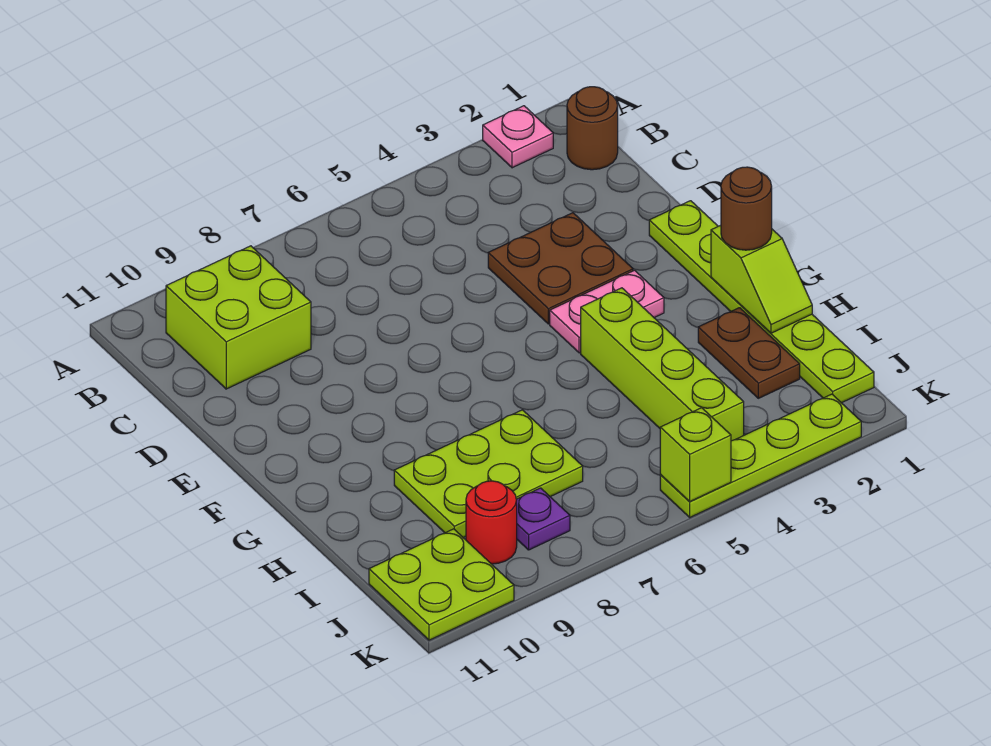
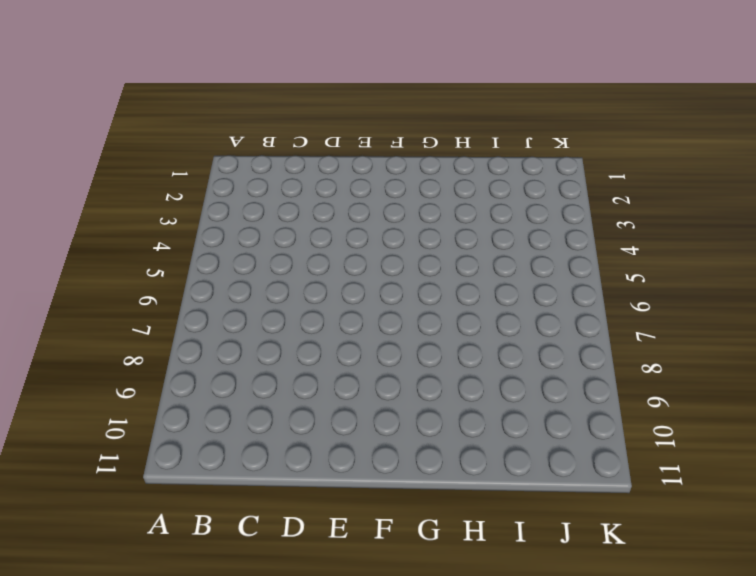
none -> pink 1x1 plate [483,106,553,168]
none -> brown 1x1 round brick [567,87,618,170]
none -> lime 2x2 brick [166,246,311,389]

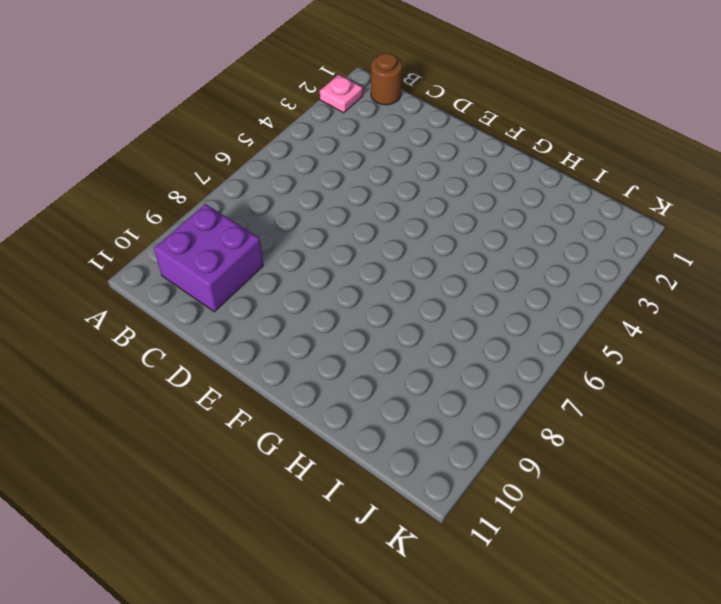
purple 2x2 brick [154,204,263,312] -> lime 2x2 brick [166,246,311,389]
none -> brown 2x2 plate [488,213,633,324]
none -> lime 1x6 plate [649,201,874,403]
none -> pink 1x2 plate [550,270,664,353]

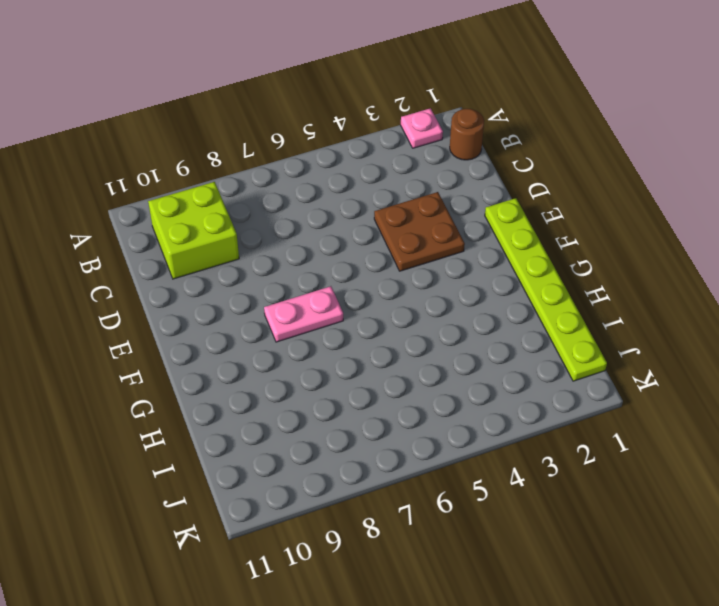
pink 1x2 plate [264,286,343,342] -> pink 1x2 plate moved to [550,270,664,353]
none -> lime 1x4 brick [581,288,744,441]
none -> brown 1x2 plate [698,308,800,398]
none -> lime 2x3 plate [394,410,583,538]

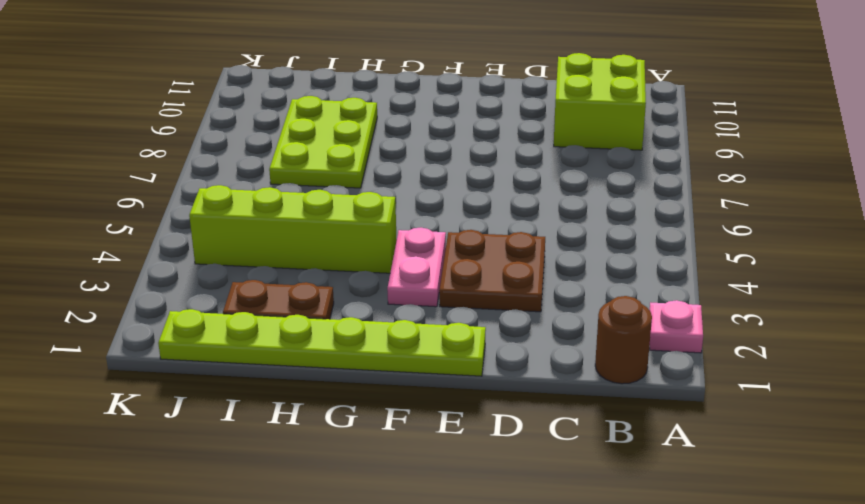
none -> purple 1x1 plate [516,488,570,550]
none -> red 1x1 round brick [466,481,517,564]
none -> lime 2x2 plate [369,529,514,640]

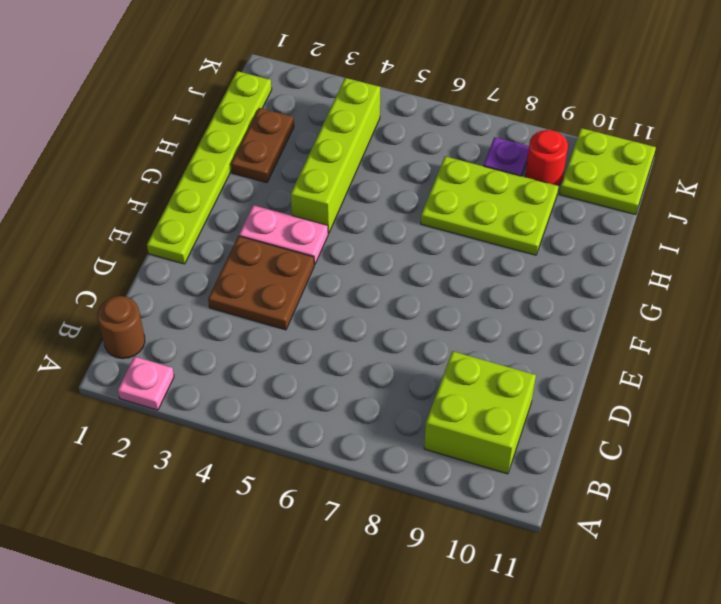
none -> lime 1x4 plate [660,394,861,517]
none -> lime 1x2 slope [711,225,812,333]
none -> lime 1x1 brick [660,408,731,502]

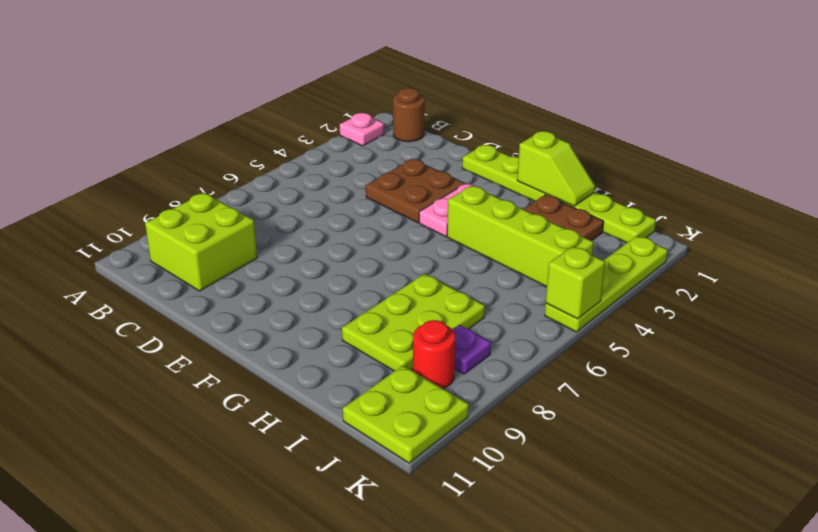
none -> brown 1x1 round brick [721,167,772,250]

